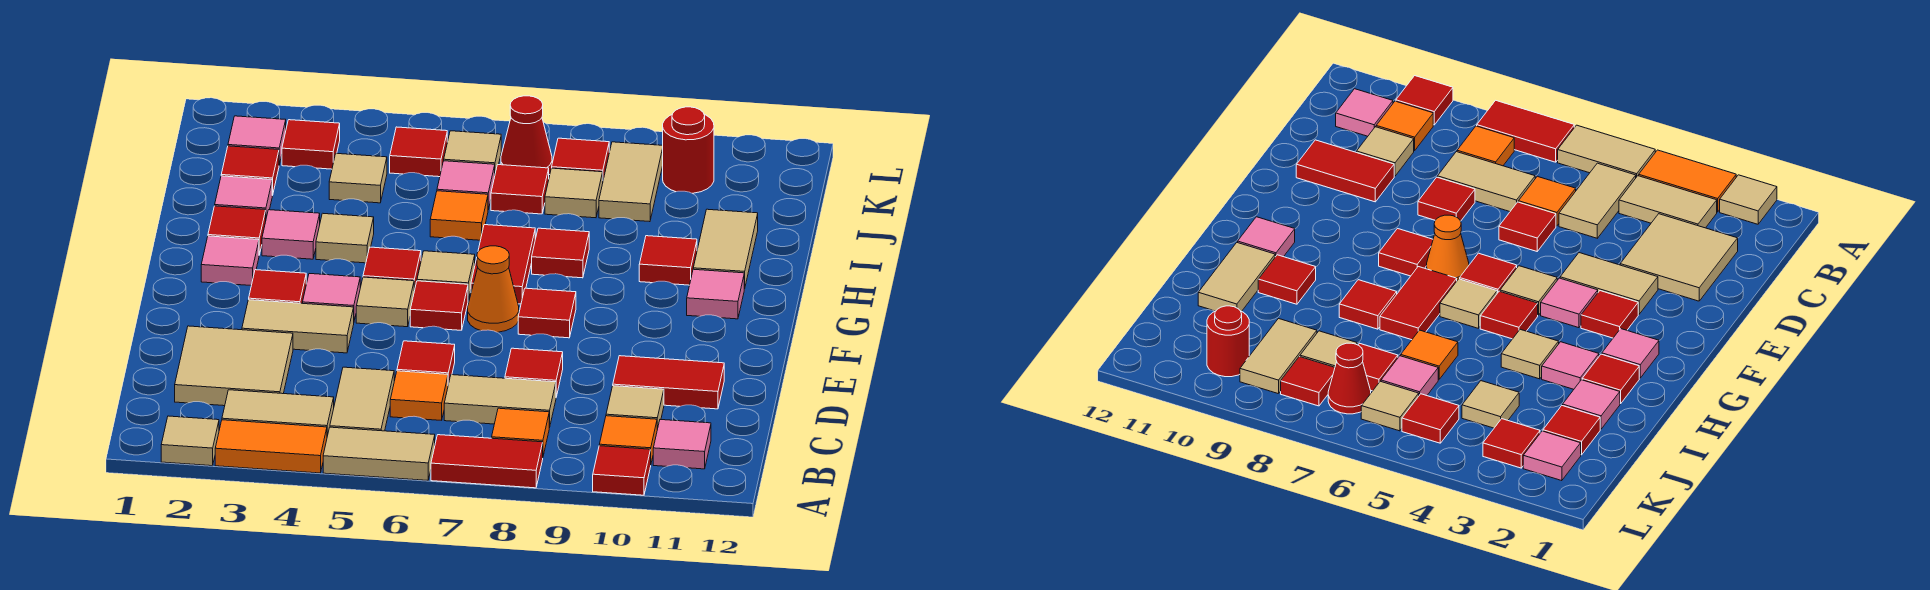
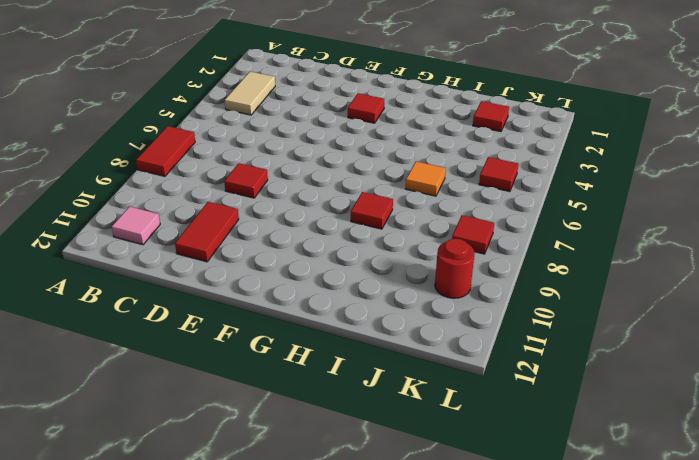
none -> tan 1x1 tile [161,416,219,466]
none -> orange 1x2 tile [215,420,327,473]
none -> tan 1x2 tile [323,427,435,480]
none -> red 1x1 tile [593,446,651,495]

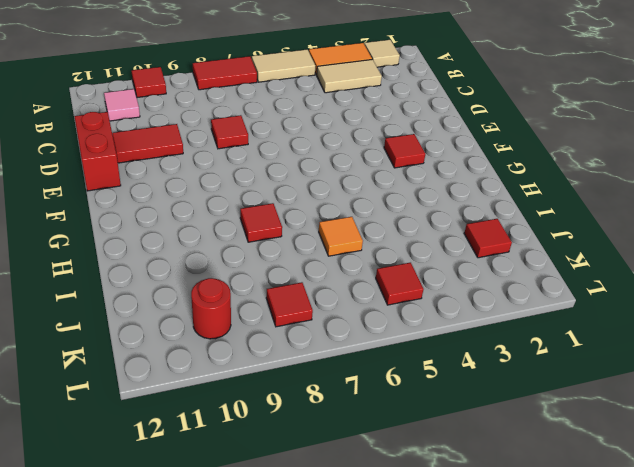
red 1x2 brick [74,112,121,191] -> none
none -> tan 1x2 tile [330,367,394,431]
none -> orange 1x1 tile [492,408,549,456]
none -> orange 1x1 tile [599,416,657,462]
none -> tan 2x2 tile [175,326,293,406]

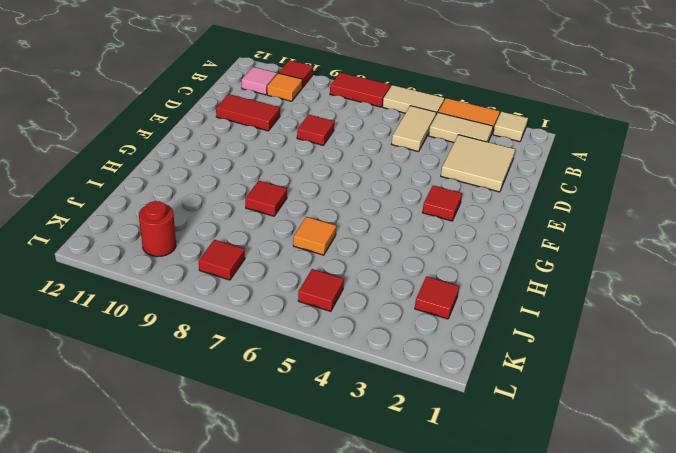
none -> orange 1x1 tile [492,408,549,456]
none -> orange 1x1 tile [390,371,448,420]
none -> tan 1x2 tile [444,375,556,428]
none -> tan 1x1 tile [606,386,664,429]

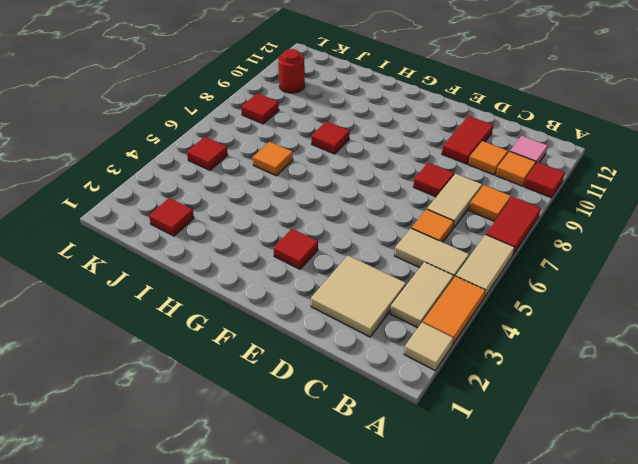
orange 1x1 tile [468,141,508,175] -> tan 1x1 tile [606,386,664,429]
none -> red 1x1 tile [397,341,455,384]
none -> tan 1x2 tile [242,300,354,353]
none -> pink 1x1 tile [303,274,360,320]
none -> tan 1x1 tile [356,277,414,327]

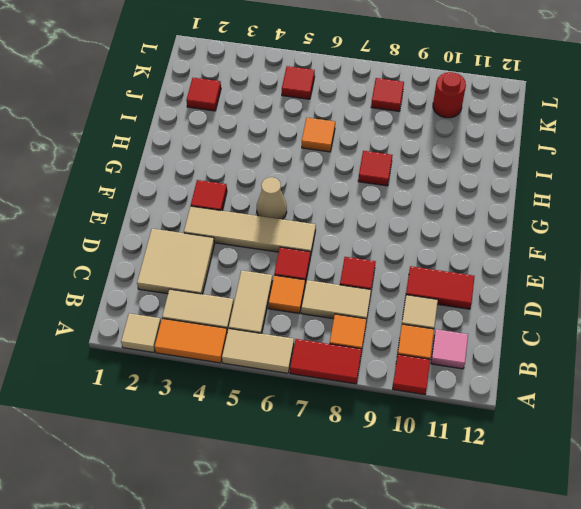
tan 1x4 tile [184,206,316,257] -> tan 1x2 tile [242,300,354,353]
tan 1x1 cone [257,177,287,219] -> tan 1x1 tile [356,277,414,327]
none -> pink 1x1 tile [303,274,360,320]
none -> red 1x1 tile [410,281,468,330]
none -> orange 1x1 cone [468,246,519,332]
none -> red 1x1 tile [518,288,576,338]

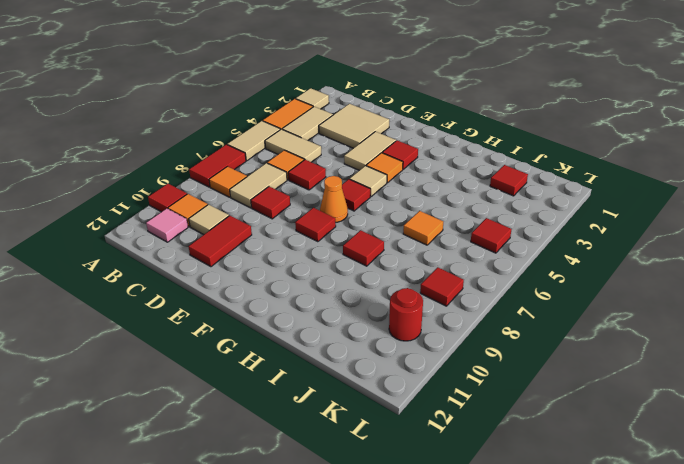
orange 1x1 tile [366,153,403,183] -> pink 1x1 tile [303,274,360,320]
none -> pink 1x1 tile [201,236,259,285]
none -> red 1x1 tile [363,247,421,291]
none -> tan 1x1 tile [417,251,475,300]
none -> red 1x2 tile [471,225,535,304]

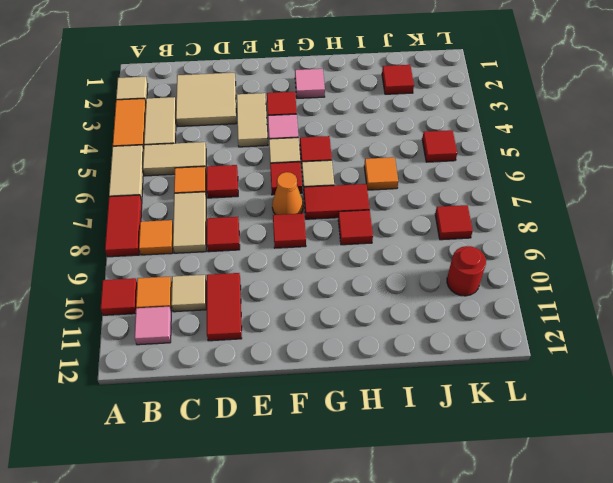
none -> pink 1x1 tile [687,269,744,319]
none -> red 1x1 tile [208,206,266,255]
none -> pink 1x1 tile [262,210,320,259]
none -> tan 1x1 tile [316,213,374,263]

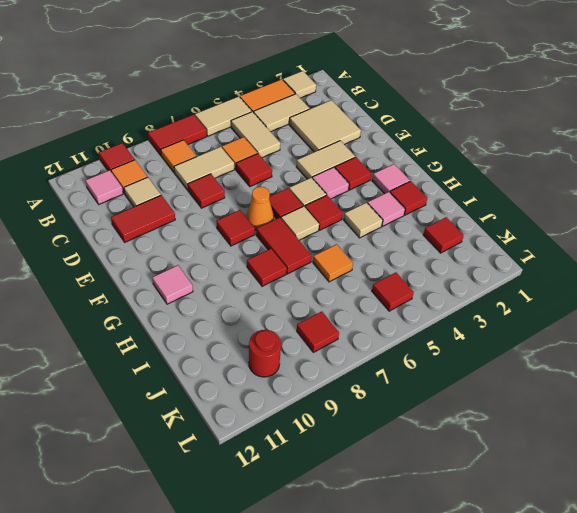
none -> red 1x1 tile [639,236,697,285]
none -> tan 1x2 tile [693,209,758,289]
none -> pink 1x1 tile [215,176,272,218]
none -> tan 1x1 tile [329,153,387,203]

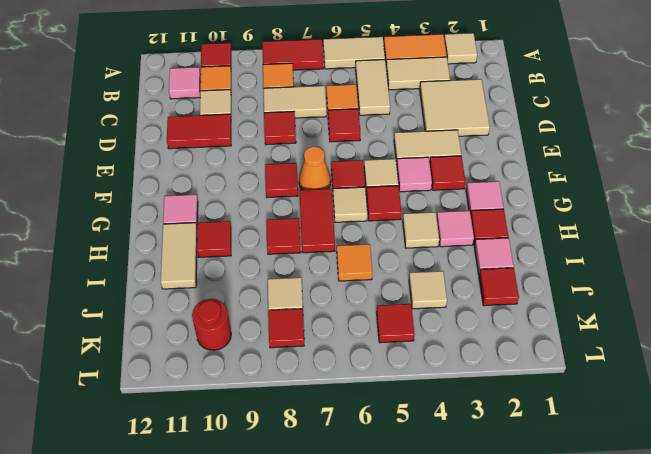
none -> pink 1x1 tile [437,161,495,210]
none -> red 1x1 tile [491,165,549,214]
none -> tan 1x2 tile [599,142,663,222]
none -> pink 1x1 tile [228,116,286,165]

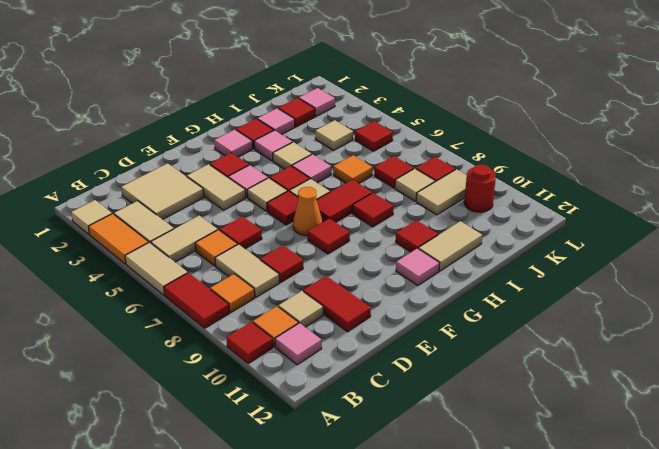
pink 1x1 tile [292,154,331,183] -> pink 1x1 tile moved to [437,161,495,210]
none -> red 1x1 tile [282,120,340,169]
none -> tan 1x1 tile [444,131,501,173]
none -> red 1x1 cone [501,96,552,175]

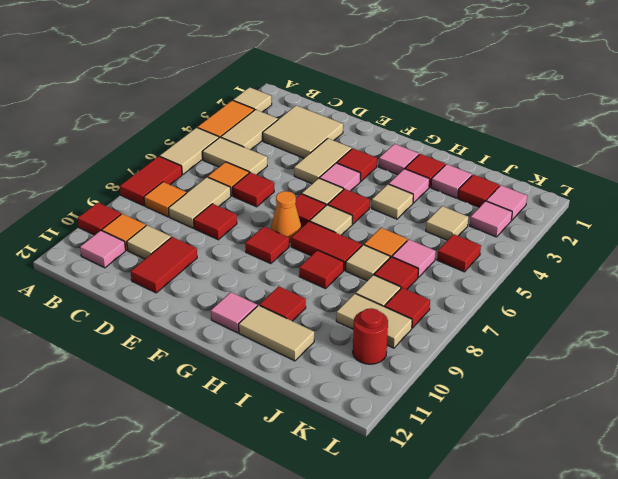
tan 1x1 tile [346,245,390,281] -> tan 1x1 tile moved to [444,131,501,173]
pink 1x1 tile [470,201,512,237] -> red 1x1 tile [282,120,340,169]
none -> red 1x1 cone [501,96,552,175]

